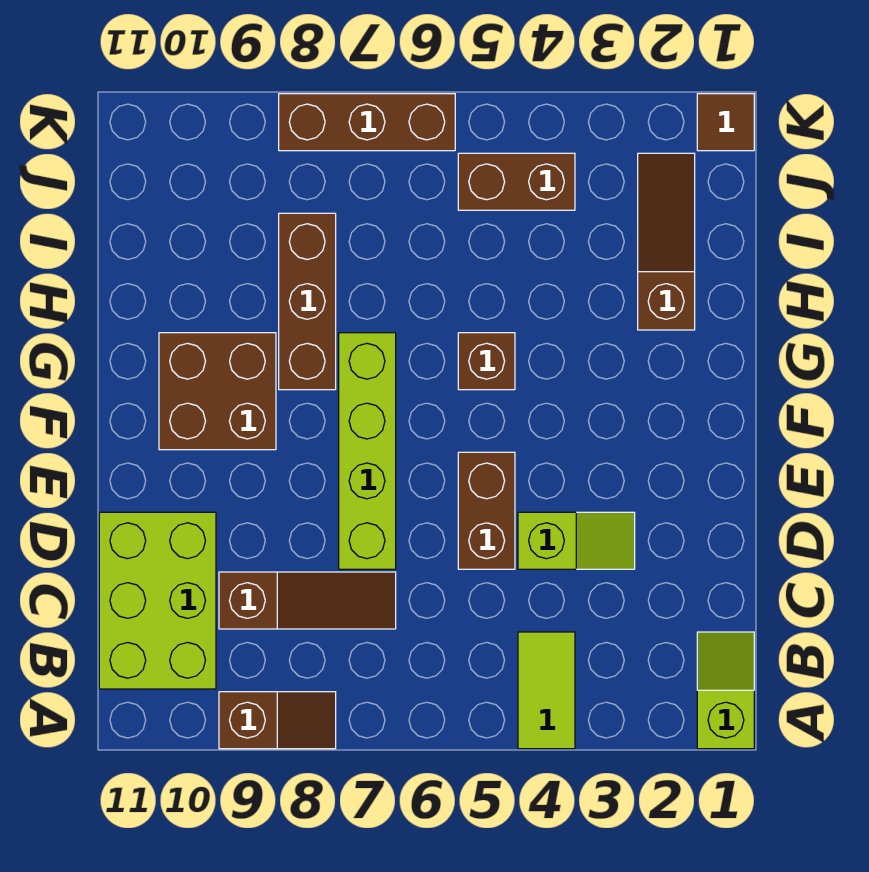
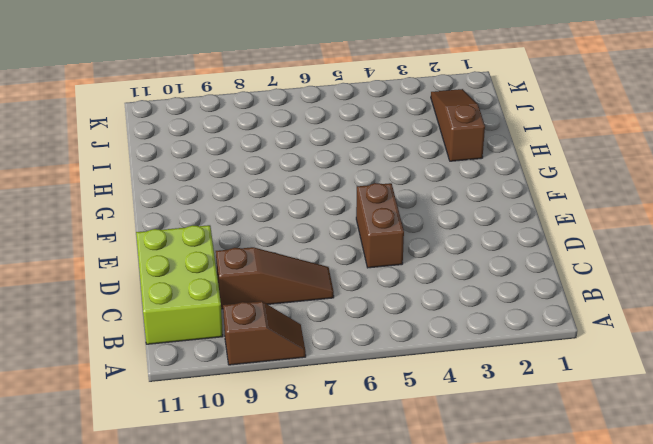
none -> lime 1x2 slope [697,632,754,749]
none -> lime 1x2 tile [518,632,575,749]
none -> lime 1x2 slope [518,512,635,569]

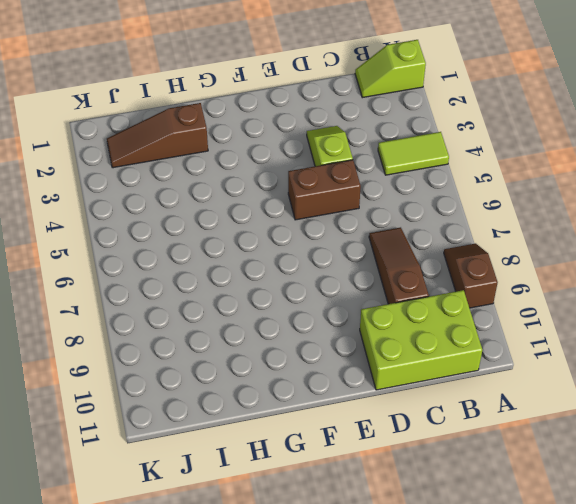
none -> lime 1x4 brick [339,333,396,569]
none -> brown 2x2 brick [159,333,276,450]
none -> brown 1x1 brick [458,333,515,390]

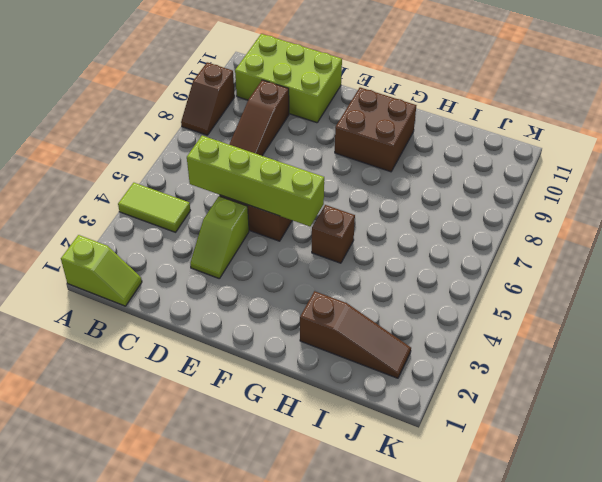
lime 1x4 brick [187,136,324,227] -> lime 1x4 brick moved to [339,333,396,569]
none -> brown 1x3 brick [279,213,336,390]
none -> brown 1x2 brick [458,153,575,210]
none -> brown 1x1 tile [697,94,754,151]

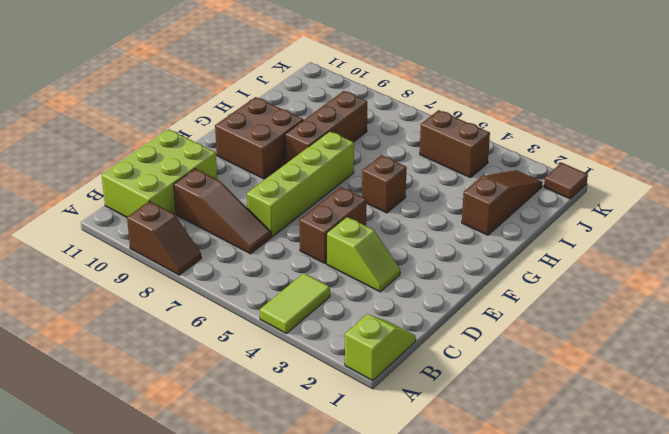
none -> brown 1x3 brick [279,94,455,151]

